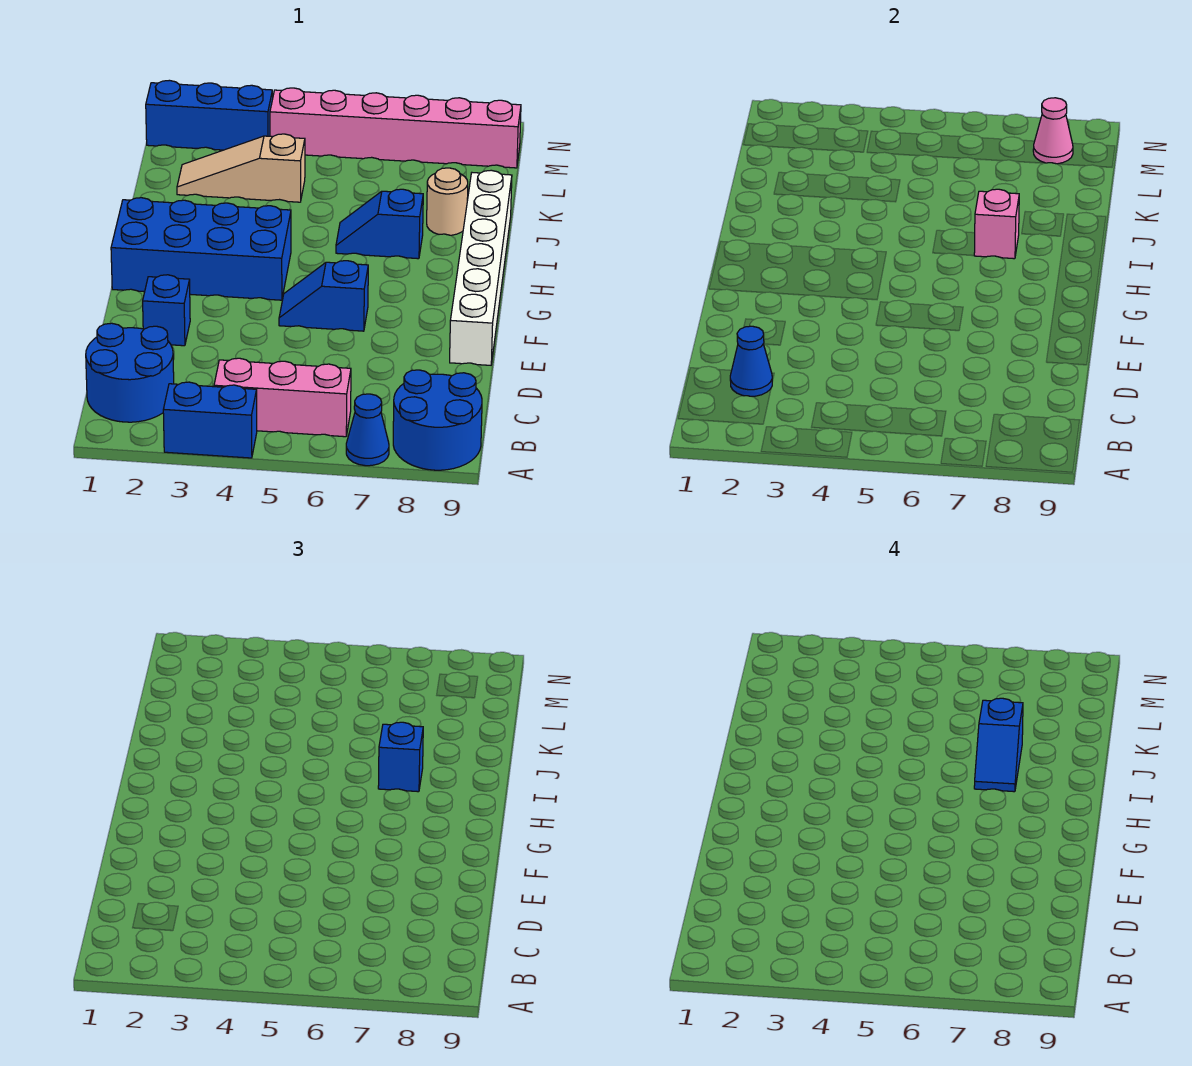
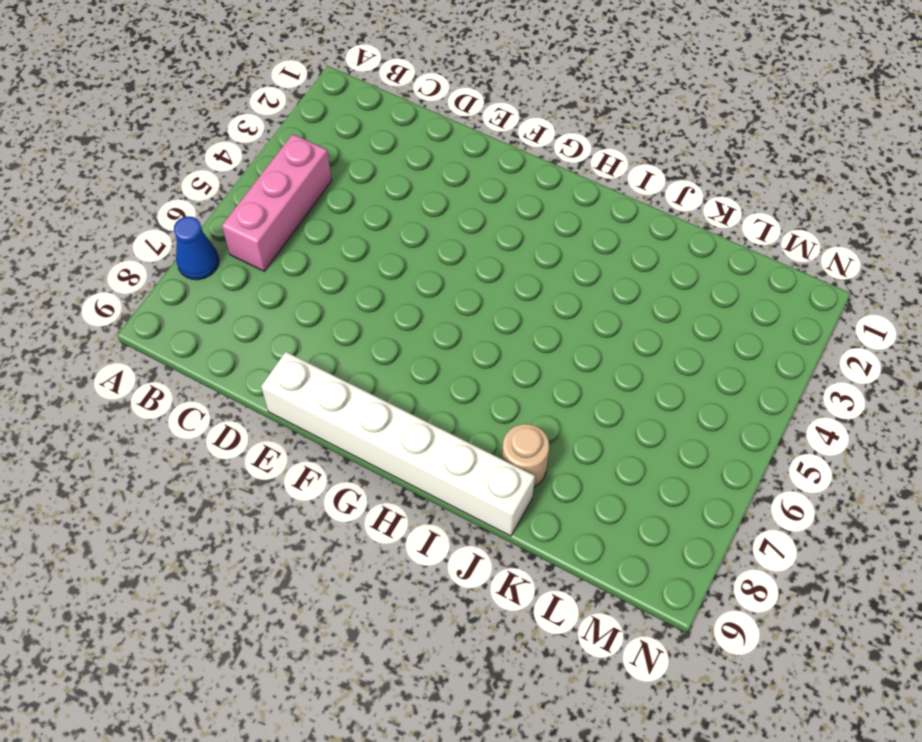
none -> blue 1x2 brick [163,382,257,458]
none -> blue 2x2 round brick [393,370,482,470]
none -> blue 2x2 round brick [86,323,174,422]

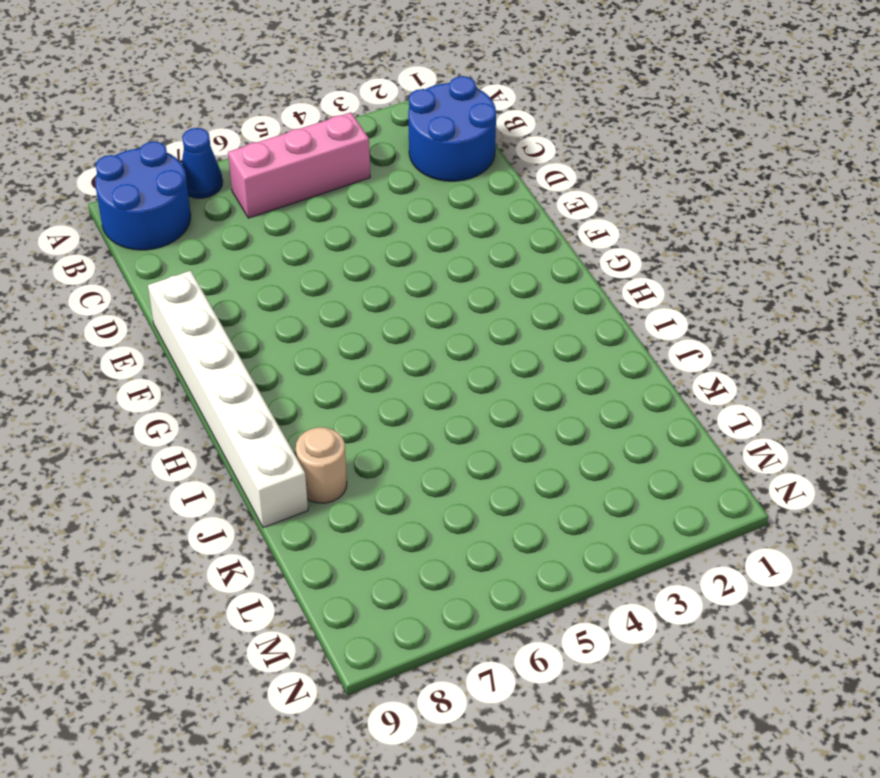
none -> blue 1x2 brick [163,382,257,458]
none -> blue 1x1 brick [143,275,190,346]
none -> blue 1x2 slope [279,261,368,331]

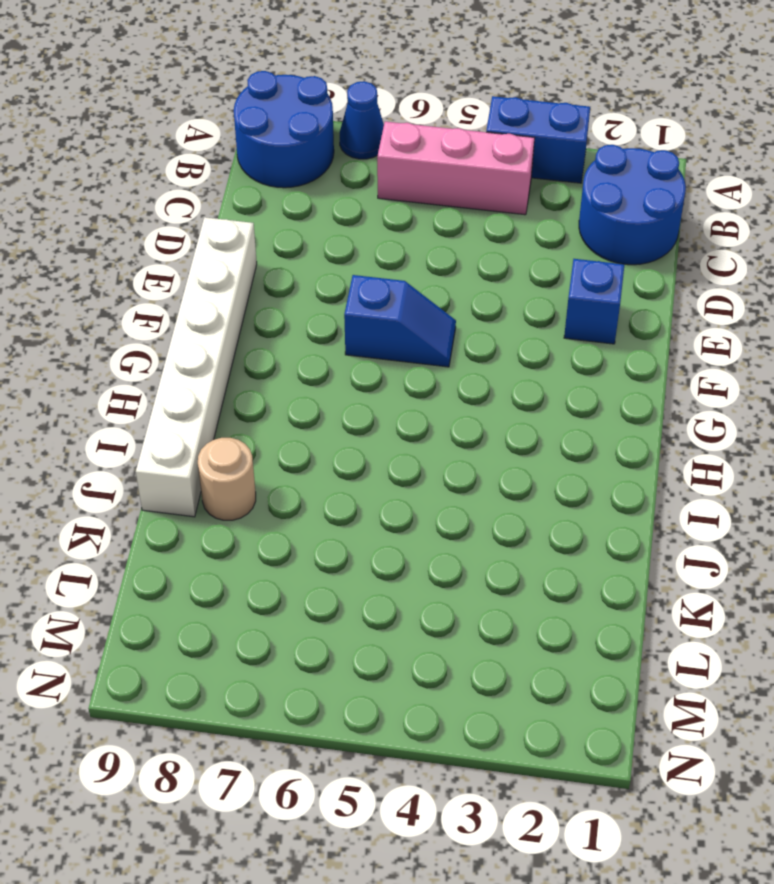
none -> blue 2x4 brick [111,198,291,300]
none -> blue 1x2 slope [336,189,423,259]
none -> tan 1x3 slope [177,134,305,202]

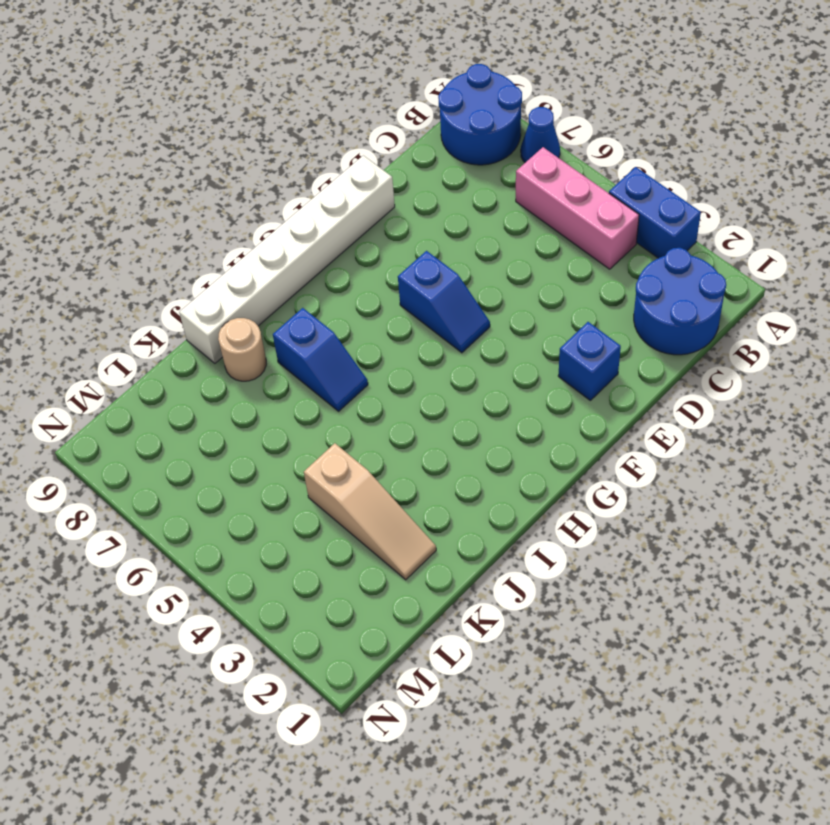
none -> blue 2x4 brick [111,198,291,300]
none -> blue 1x3 brick [146,80,273,150]
none -> pink 1x6 brick [270,88,521,168]

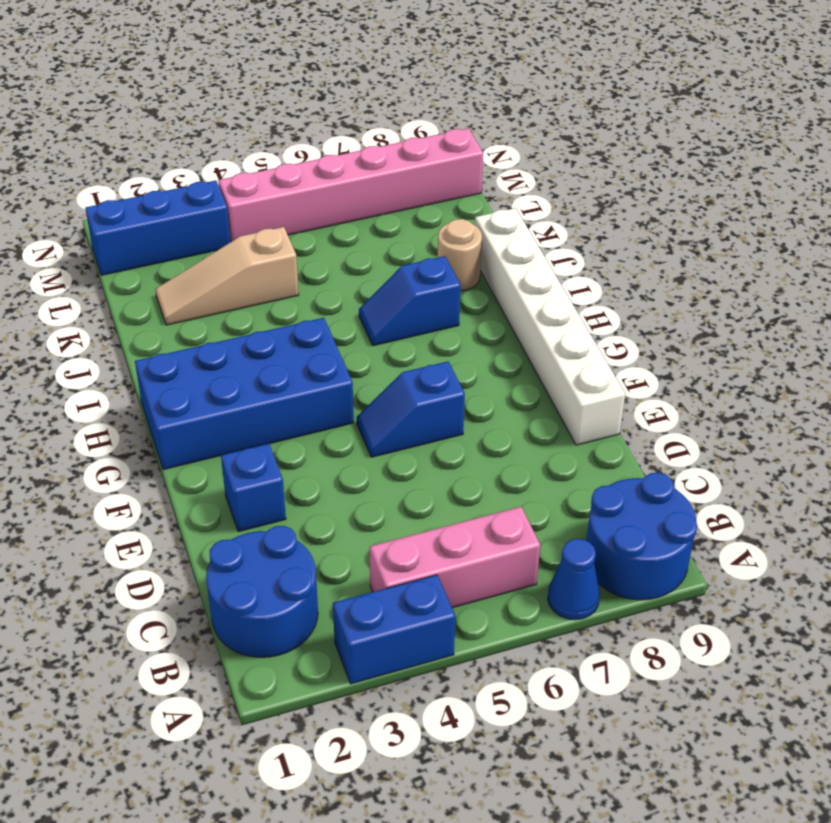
none -> blue 1x1 cone [730,326,772,396]
none -> pink 1x1 brick [974,189,1019,259]
none -> pink 1x1 cone [1033,98,1073,164]

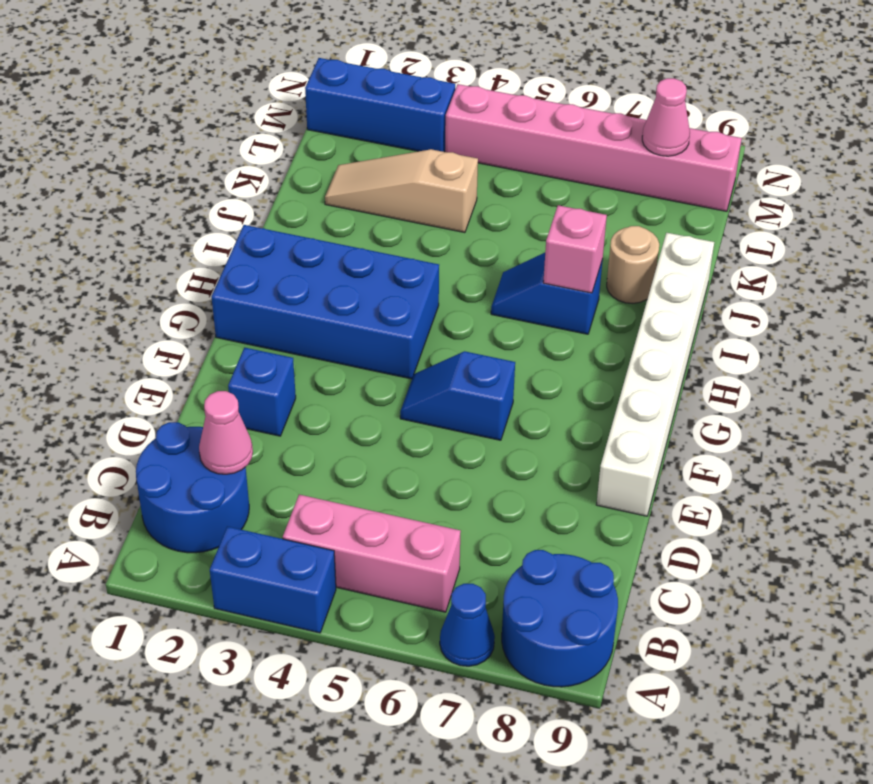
pink 1x1 cone [199,391,253,474] -> blue 1x1 cone [730,326,772,396]
none -> blue 1x1 brick [378,722,423,792]
none -> blue 1x2 slope [974,698,1023,792]

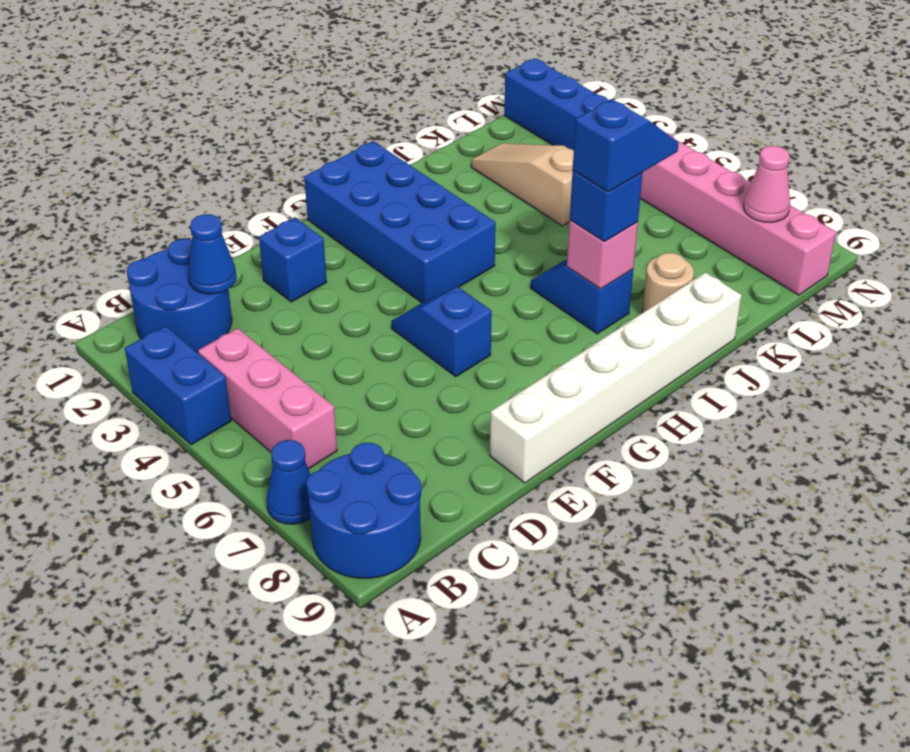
blue 1x2 slope [573,99,679,192] -> blue 1x2 slope turned to [974,698,1023,792]

